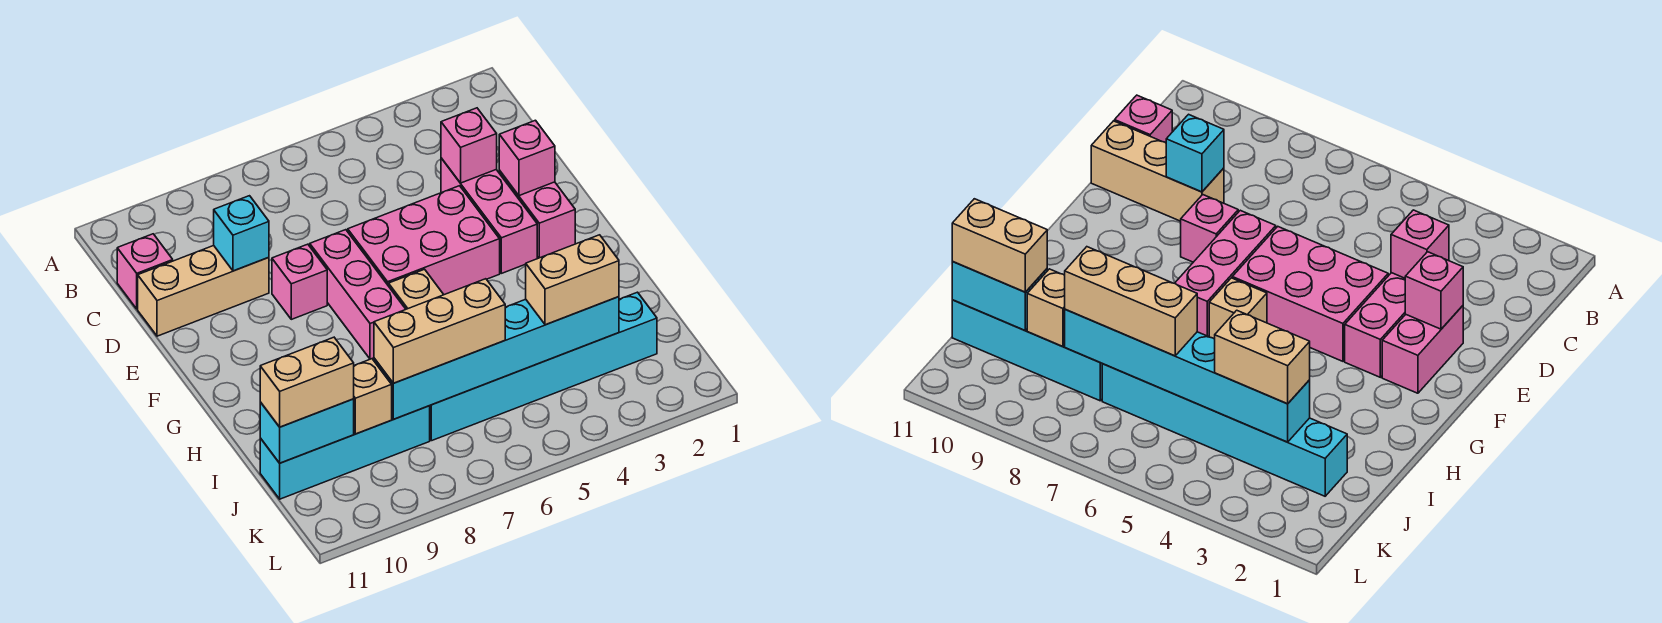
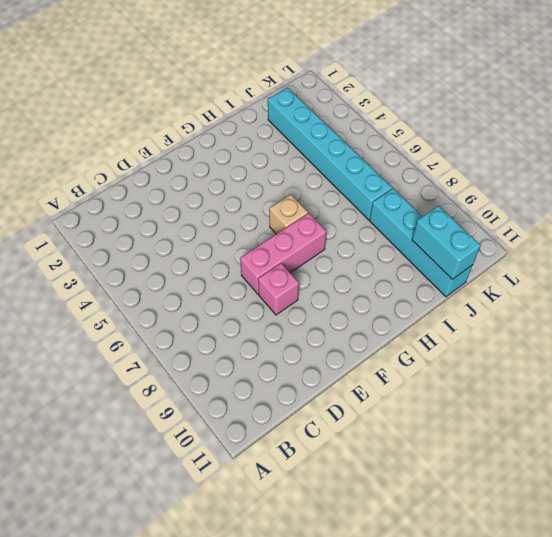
none -> pink 1x1 brick [117,234,173,309]
none -> pink 1x3 brick [441,158,537,273]
none -> tan 1x3 brick [138,246,269,336]

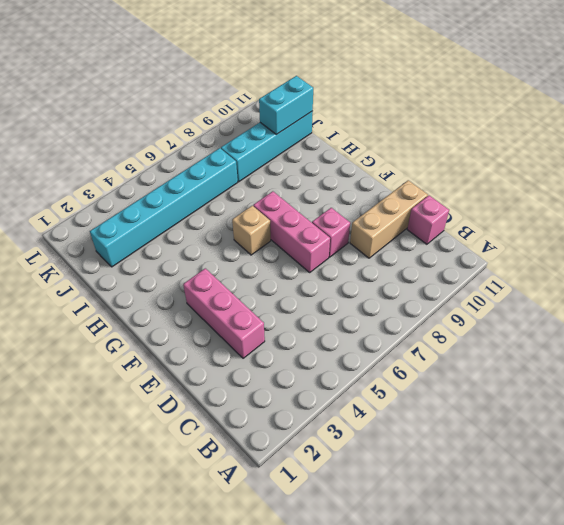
none -> pink 1x2 brick [499,171,575,258]
none -> pink 2x3 brick [348,186,500,295]
none -> pink 1x1 brick [441,108,497,183]

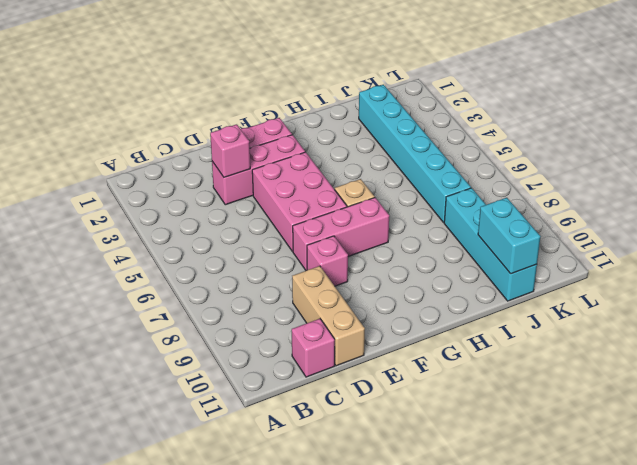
none -> cyan 1x1 brick [214,196,269,271]
none -> pink 1x1 brick [499,120,555,196]
none -> cyan 1x6 brick [374,297,619,419]

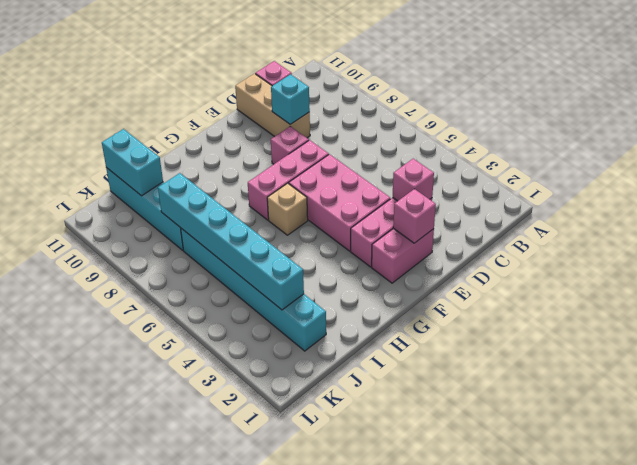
none -> tan 1x1 brick [354,359,392,434]
none -> tan 1x2 brick [526,235,619,325]
none -> tan 1x3 brick [374,279,505,383]

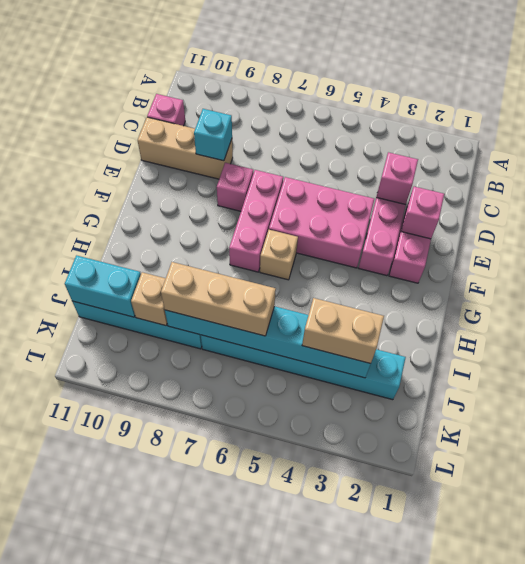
none -> tan 1x2 brick [260,337,354,427]

